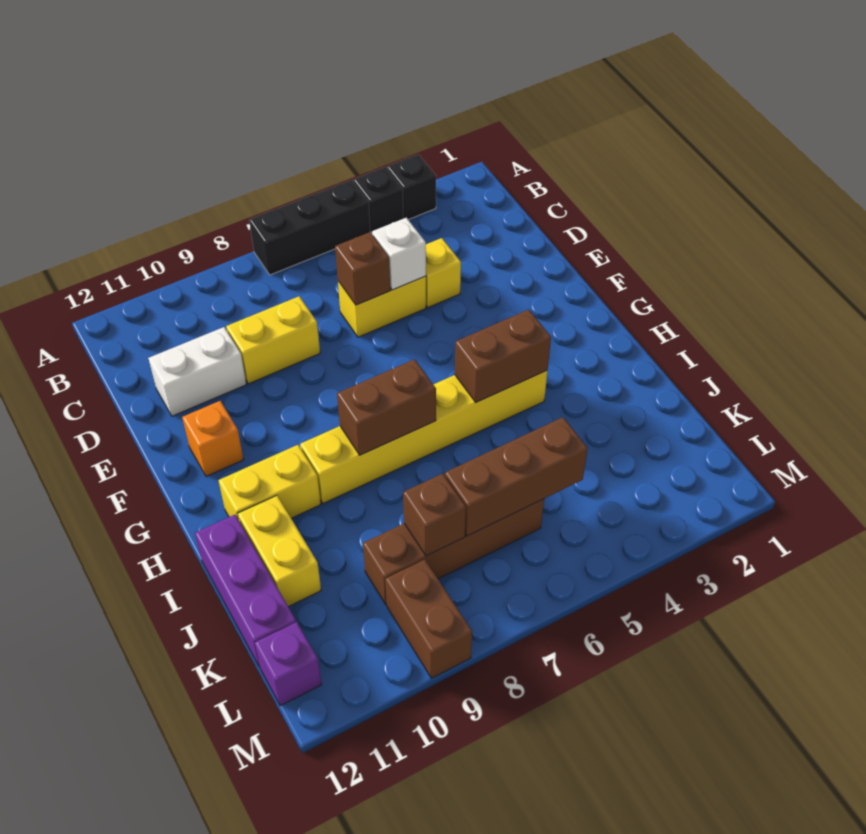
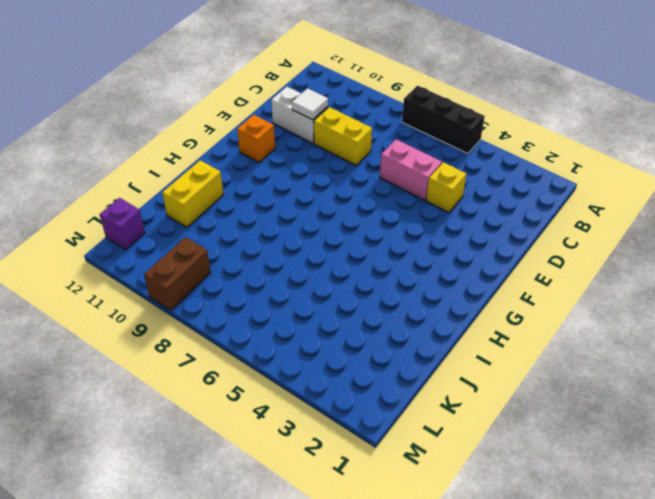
pink 1x2 brick [380,140,442,200] -> yellow 1x2 brick [338,276,426,337]
white 1x1 tile [292,88,328,120] -> none
none -> black 1x1 brick [387,154,436,220]
none -> black 1x1 brick [353,167,403,233]
none -> yellow 1x6 brick [300,371,548,504]

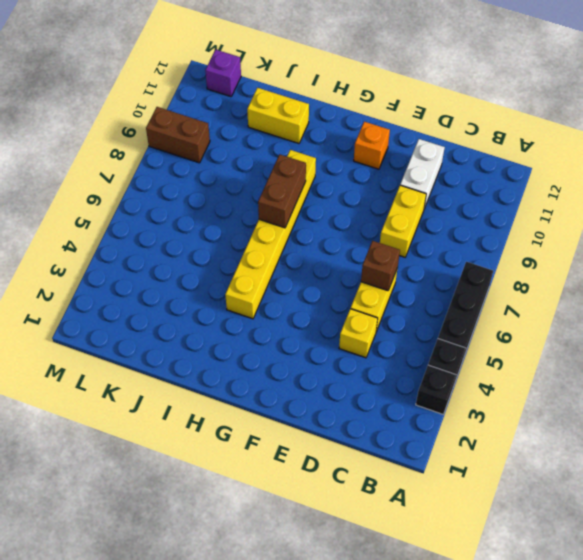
none -> yellow 1x2 brick [218,445,321,518]
none -> purple 1x3 brick [195,515,296,667]
none -> brown 1x4 brick [363,499,544,605]

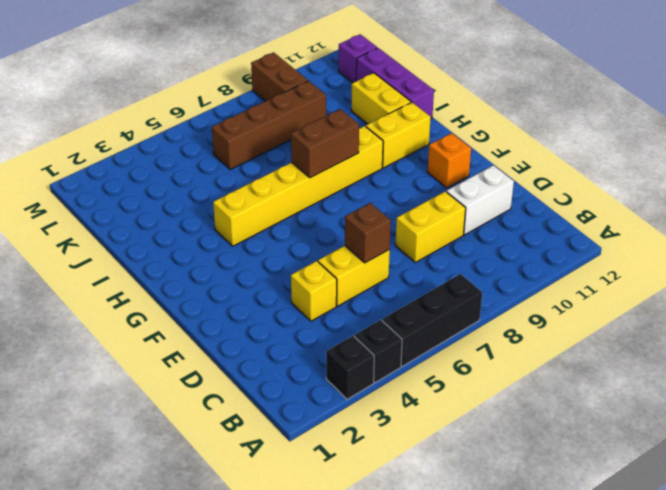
none -> white 1x1 brick [372,218,426,290]
none -> brown 1x2 brick [455,310,551,402]
none -> brown 1x3 brick [445,417,588,536]

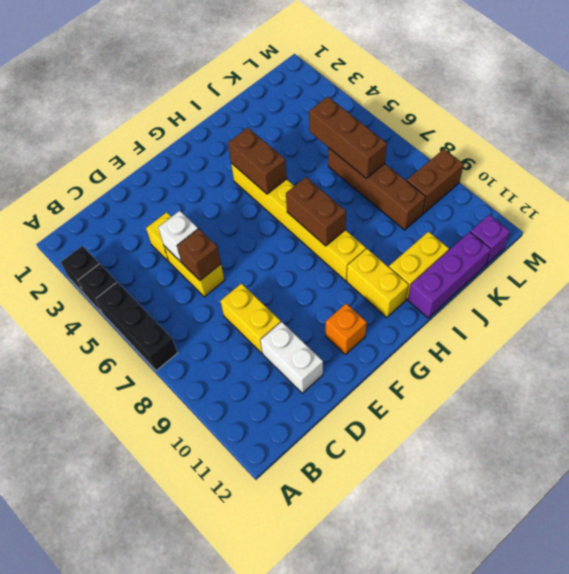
none -> brown 1x1 brick [403,474,466,556]

